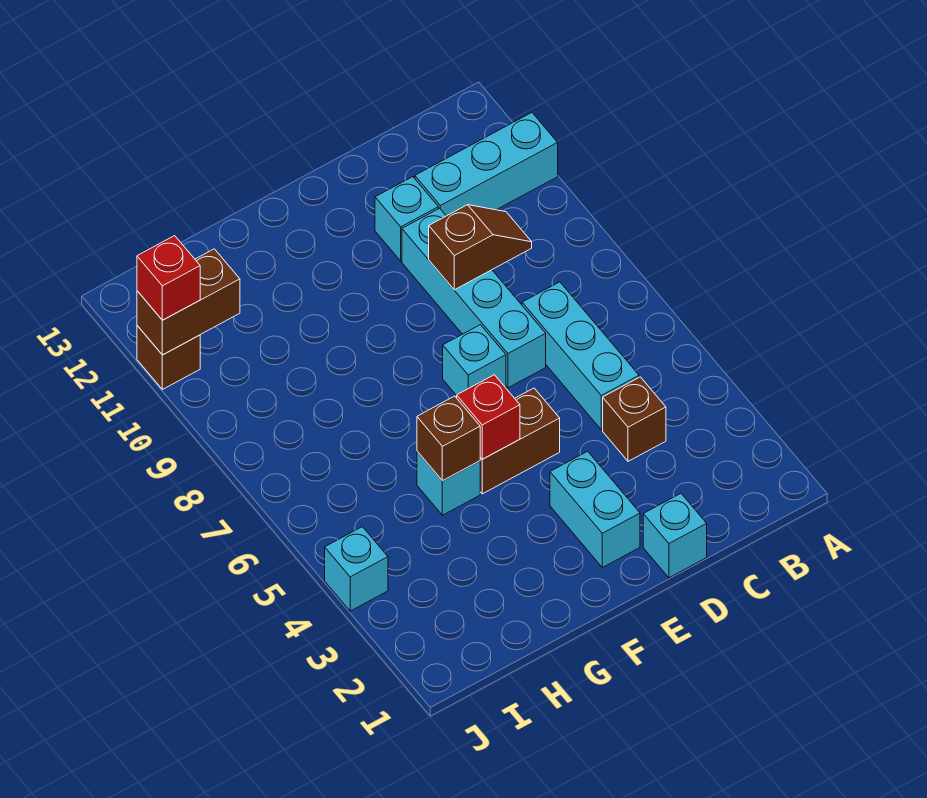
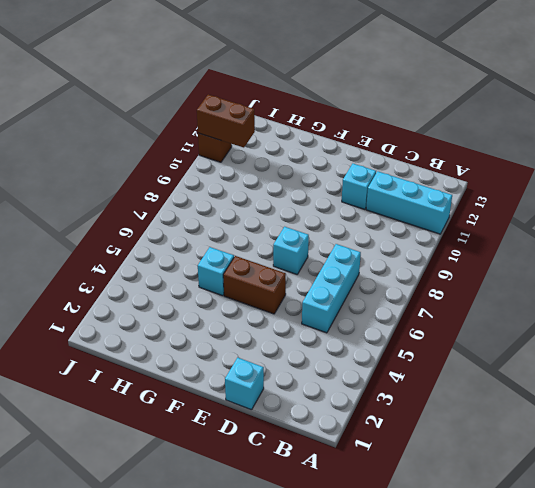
none -> brown 1x1 brick [603,377,666,461]
none -> cyan 1x4 brick [402,208,546,388]
none -> cyan 1x2 brick [550,451,640,567]

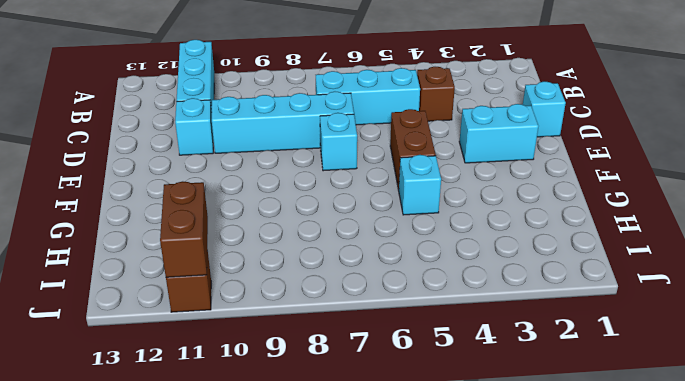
none -> cyan 1x1 brick [325,527,388,611]
none -> brown 1x2 slope [429,205,532,290]
none -> red 1x1 brick [457,375,520,459]

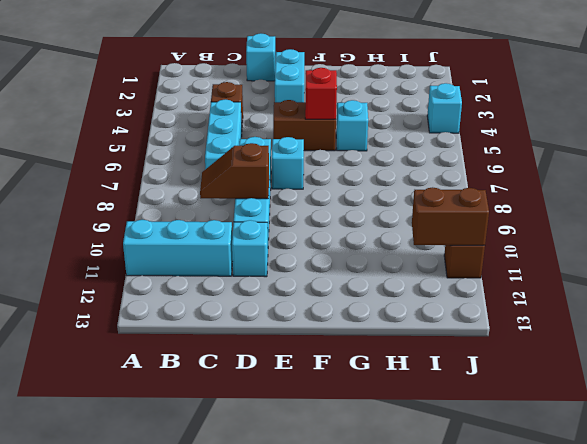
none -> brown 1x1 brick [417,396,480,481]
none -> red 1x1 brick [137,236,200,320]

